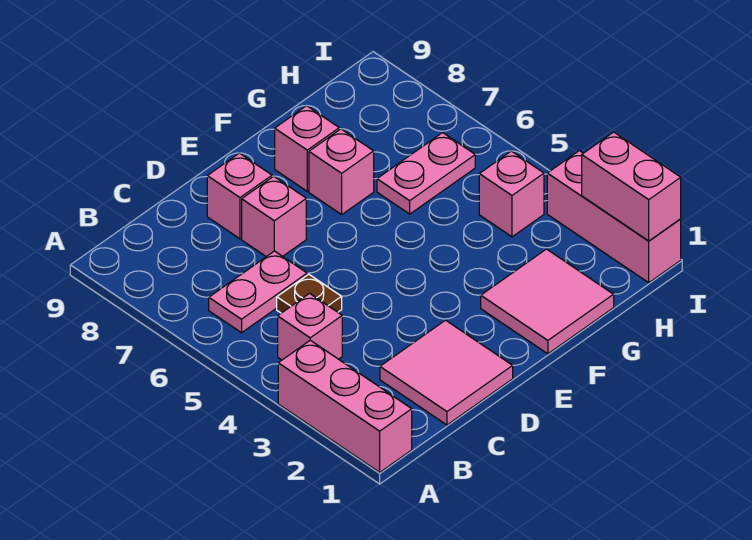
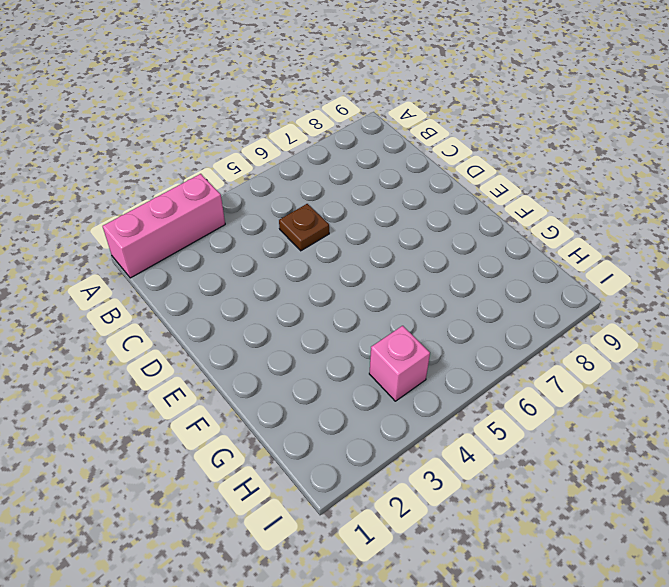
none -> pink 1x1 brick [278,293,342,360]
none -> pink 1x2 plate [209,251,307,333]
none -> pink 2x2 tile [380,320,513,425]

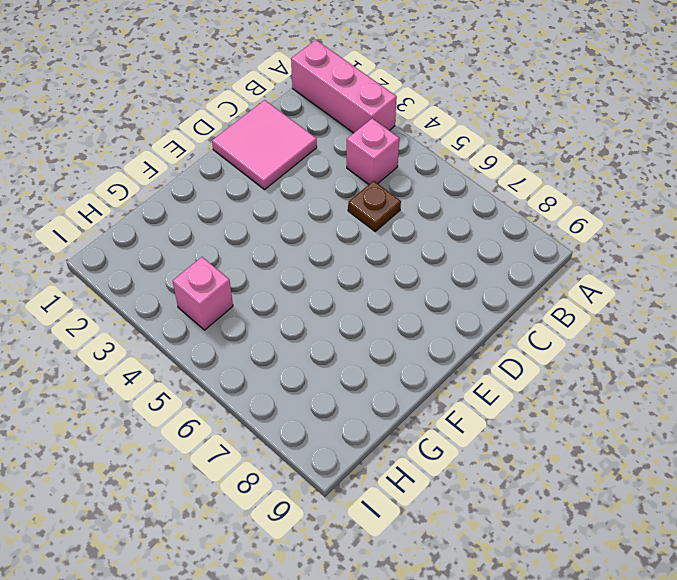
none -> pink 1x2 plate [209,251,307,333]
none -> pink 1x1 brick [242,176,306,257]
none -> pink 1x1 brick [207,153,272,239]

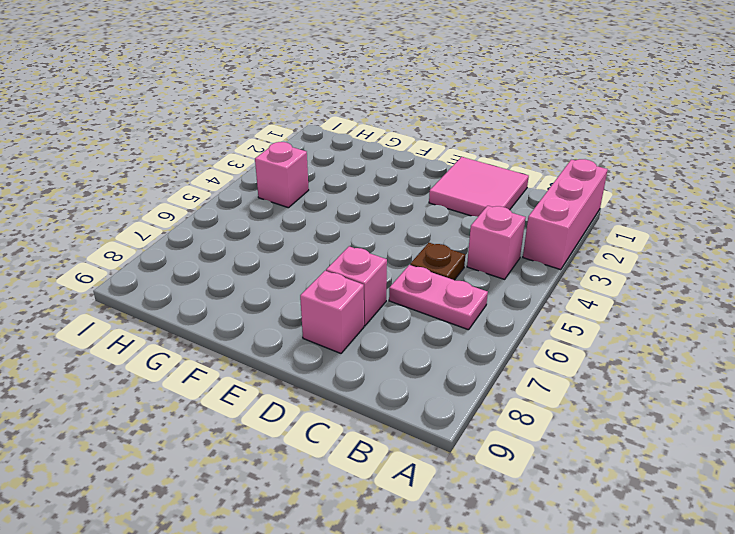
none -> pink 2x2 tile [481,249,614,354]
none -> pink 1x1 brick [309,129,374,214]
none -> pink 1x1 brick [275,106,339,191]

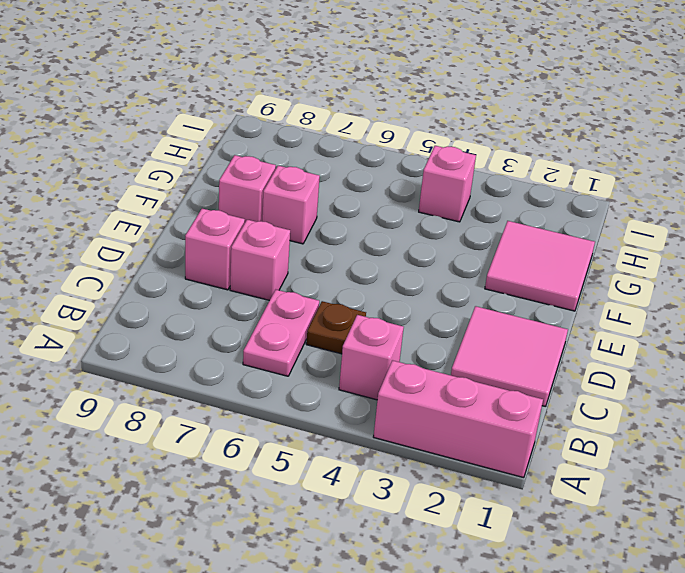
none -> pink 1x2 plate [377,133,475,214]
none -> pink 1x3 brick [547,151,681,283]
none -> pink 1x2 brick [582,132,681,241]

